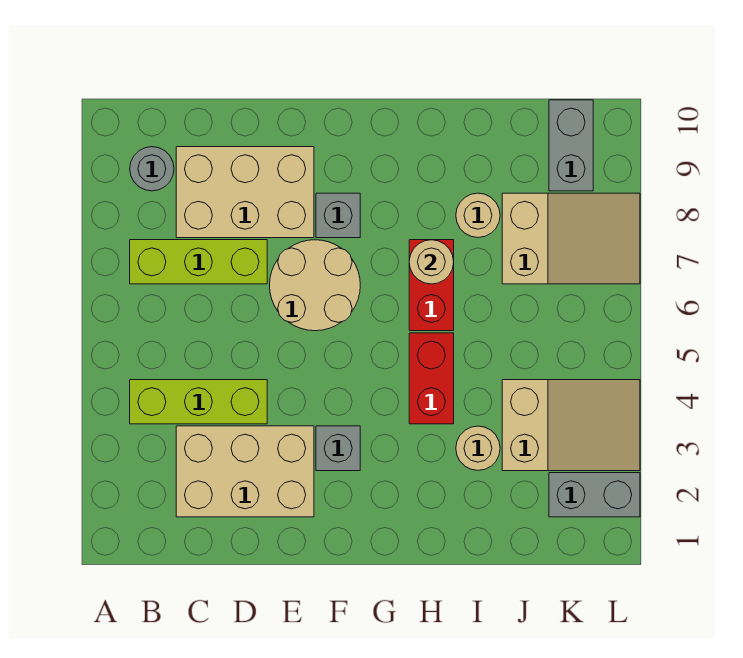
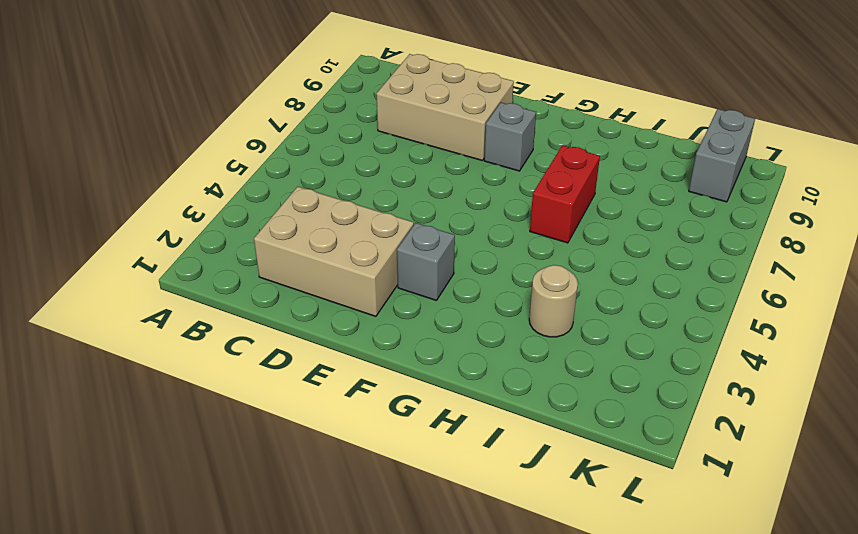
none -> lime 1x3 brick [130,380,267,424]
none -> lime 1x3 brick [130,240,267,284]
none -> grey 1x1 round brick [130,147,174,191]

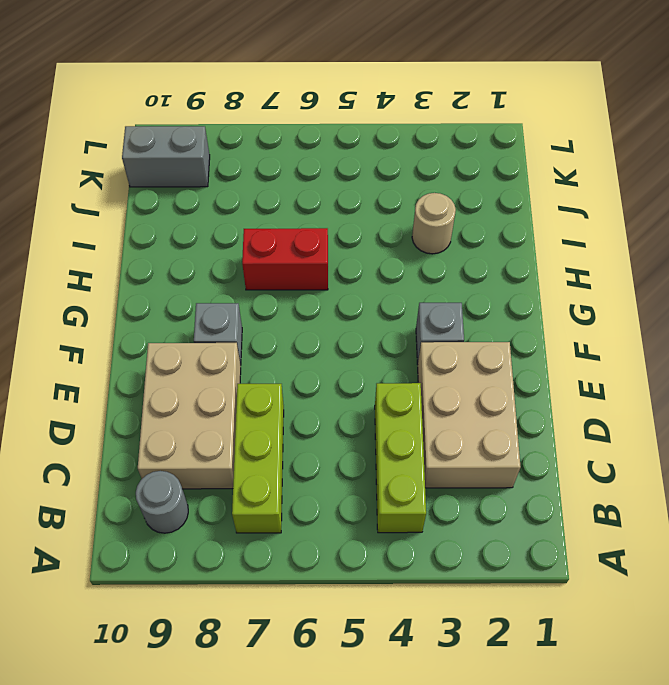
none -> tan 2x2 round brick [270,240,360,331]
none -> red 1x2 brick [409,333,454,424]
none -> tan 1x1 round brick [456,193,500,238]

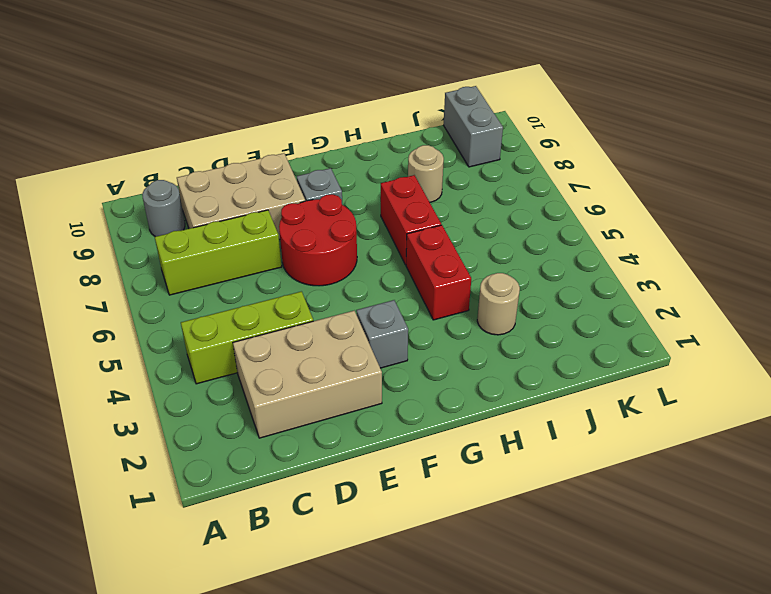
red 2x2 round brick [279,194,357,286] -> tan 2x2 round brick [270,240,360,331]
none -> tan 2x3 slope [502,380,640,471]
none -> tan 2x3 slope [502,193,640,284]
none -> grey 1x2 brick [549,473,640,517]

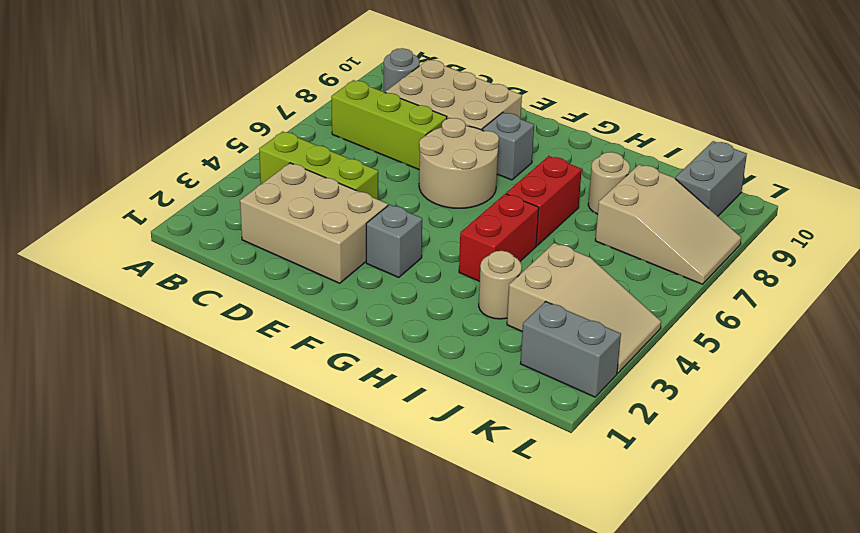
none -> tan 1x1 round brick [409,240,454,284]

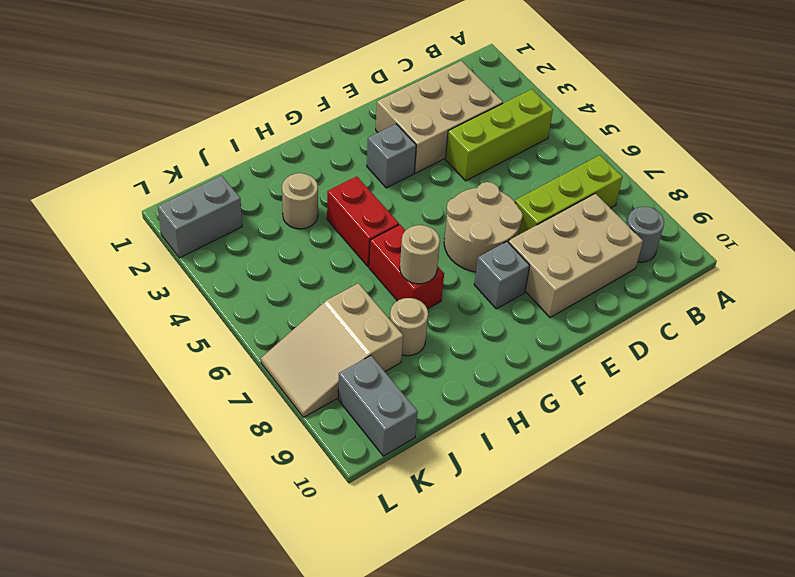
none -> tan 2x3 slope [502,380,640,471]

